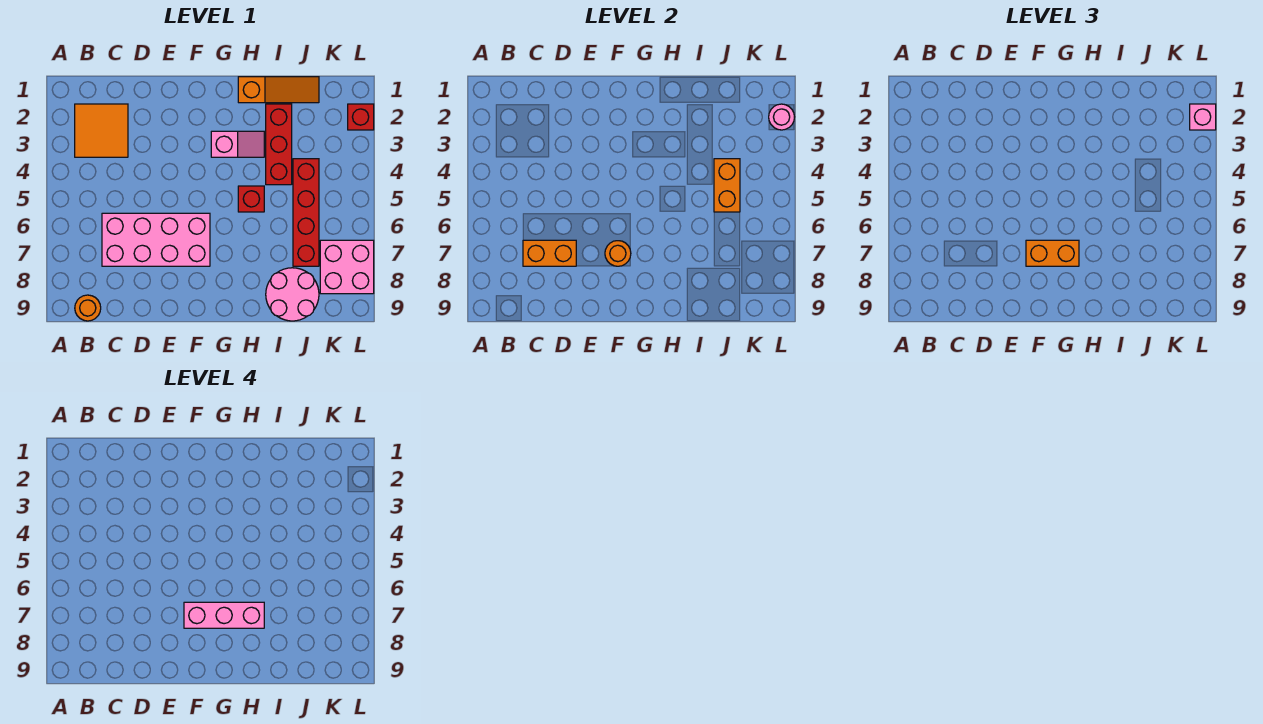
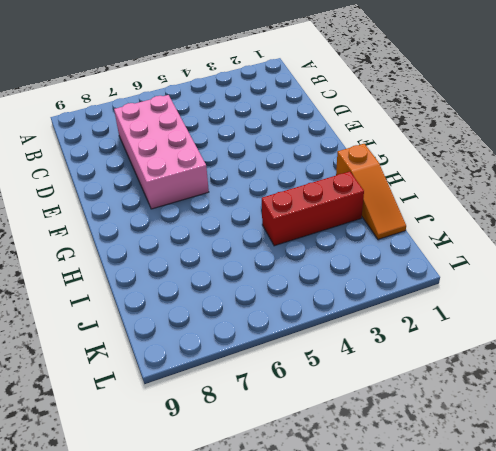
none -> orange 2x2 tile [75,104,128,157]
none -> orange 1x1 round brick [75,295,101,321]
none -> pink 1x2 slope [211,131,264,157]

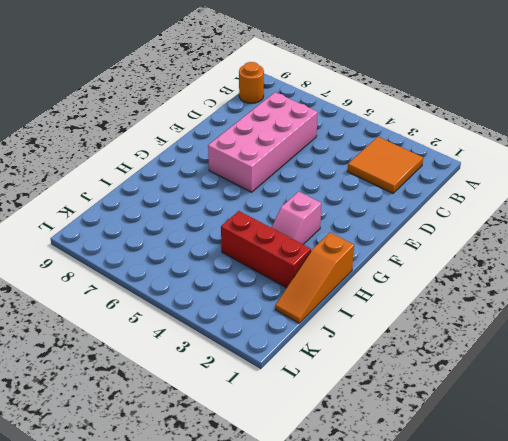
none -> red 1x1 brick [238,186,264,212]
none -> pink 2x2 round brick [266,268,319,321]
none -> red 1x4 brick [293,159,319,266]

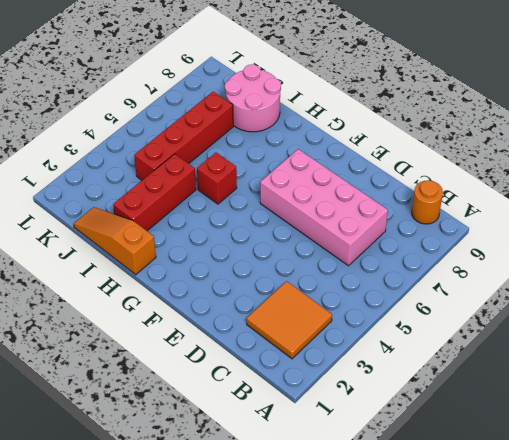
none -> pink 1x2 slope [211,131,264,157]
none -> pink 2x2 brick [320,240,374,294]
none -> red 1x1 brick [348,104,374,130]

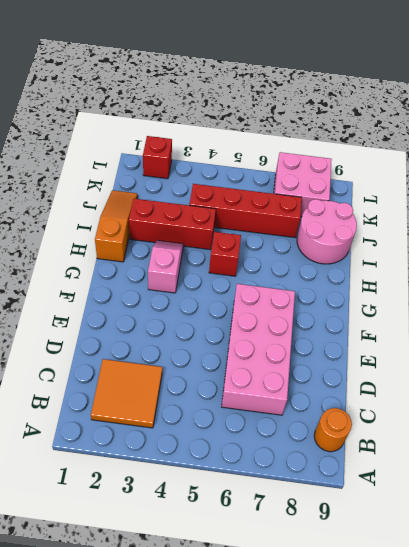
none -> orange 1x2 brick [523,240,576,266]
none -> orange 1x1 round brick [605,241,631,266]
none -> orange 1x2 brick [714,159,740,212]

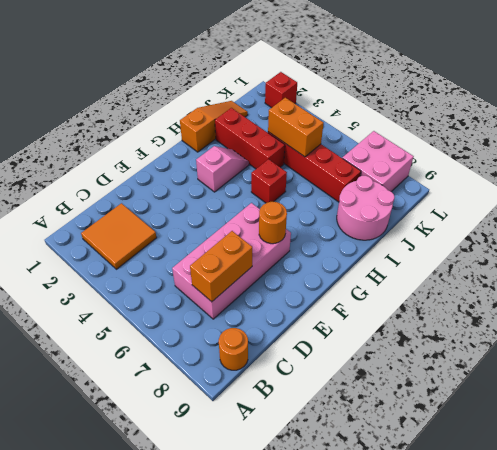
none -> pink 1x1 round brick [769,104,794,130]
none -> orange 1x2 brick [1026,240,1079,266]
none -> pink 1x1 brick [1190,104,1216,130]

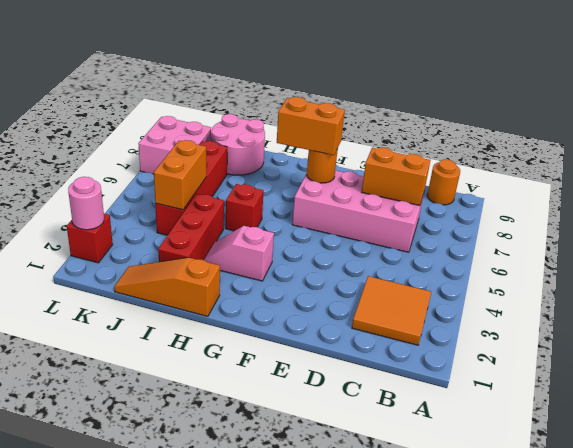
none -> pink 1x1 brick [1190,104,1216,130]
none -> pink 1x3 brick [184,602,264,628]

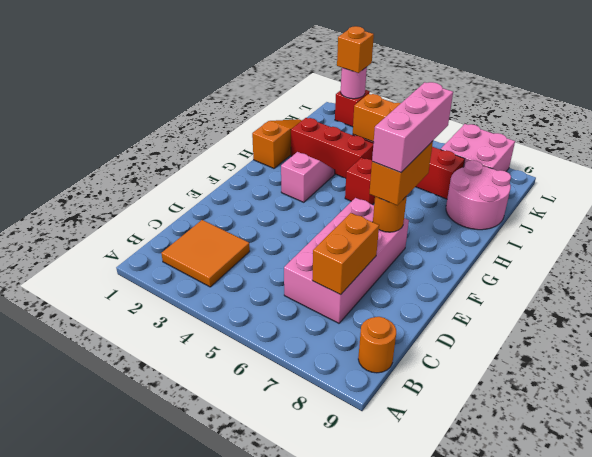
orange 1x1 brick [337,26,374,73] -> pink 1x1 brick [1190,104,1216,130]

